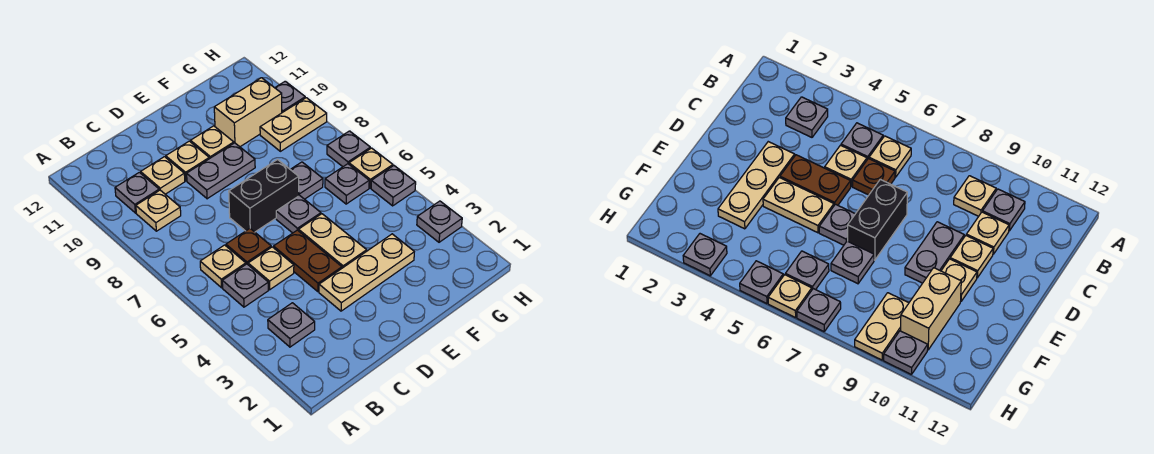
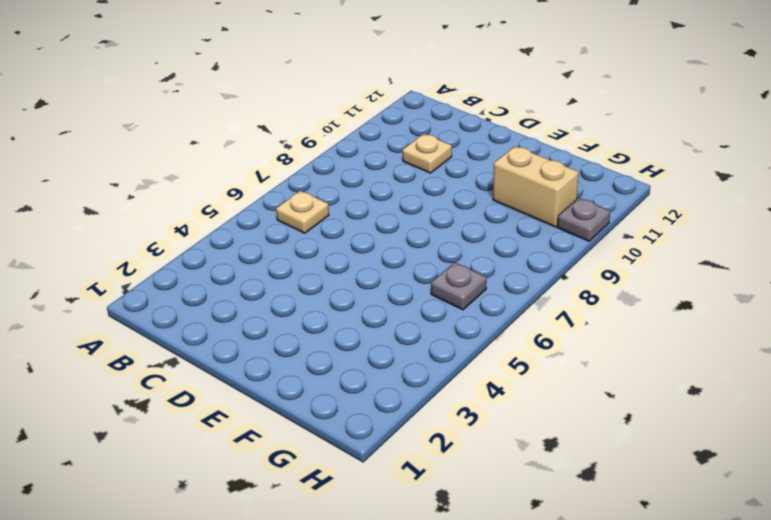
none -> grey 1x1 plate [268,303,315,347]
none -> grey 1x1 plate [222,264,268,307]
none -> tan 1x1 plate [136,190,181,231]

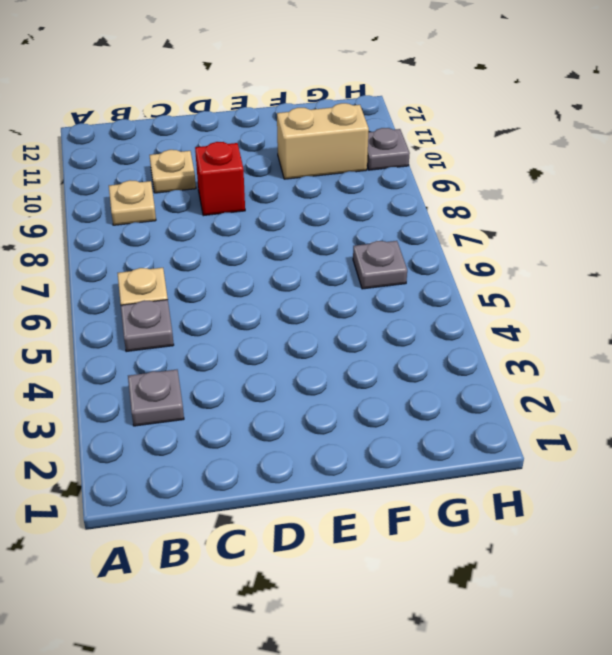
red 1x1 brick [195,142,245,216] -> grey 1x2 plate [187,143,255,199]
none -> grey 1x1 plate [115,172,159,213]
none -> tan 1x1 plate [248,247,294,290]
none -> brown 1x1 plate [226,229,271,264]

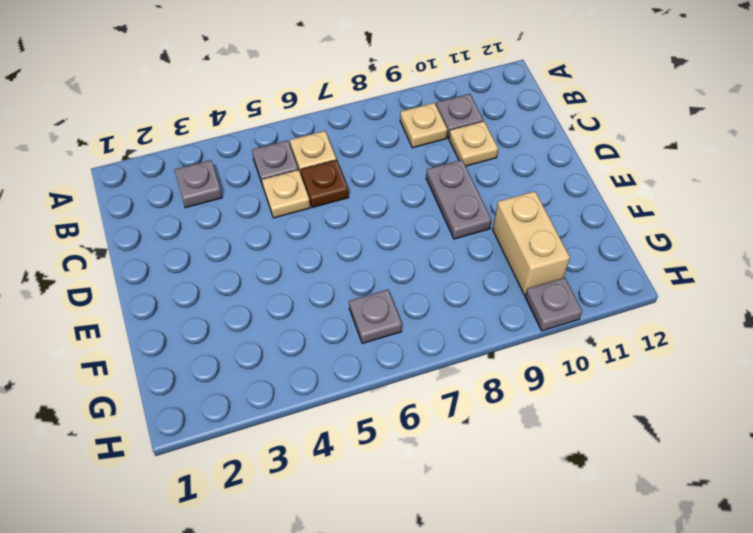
none -> tan 1x3 plate [319,234,414,311]
none -> brown 1x2 plate [274,230,342,292]
none -> black 1x2 brick [229,160,299,232]

